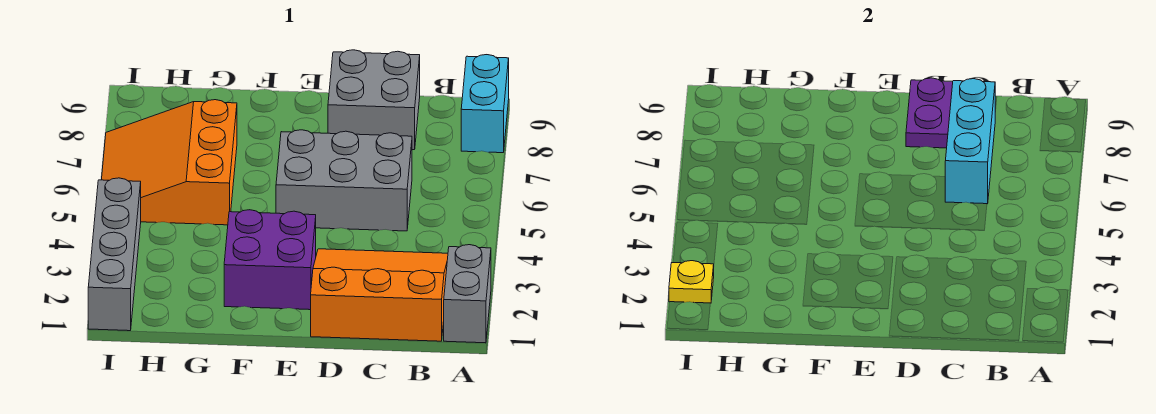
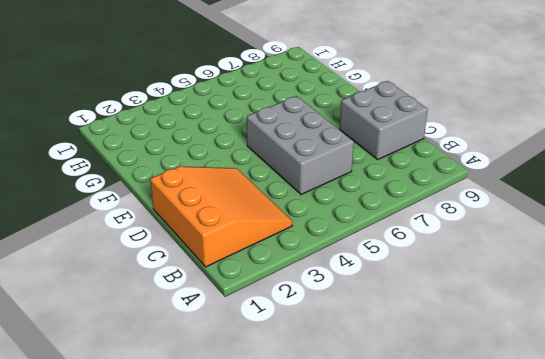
none -> grey 1x2 brick [444,245,491,343]
none -> cyan 1x2 brick [461,55,509,153]

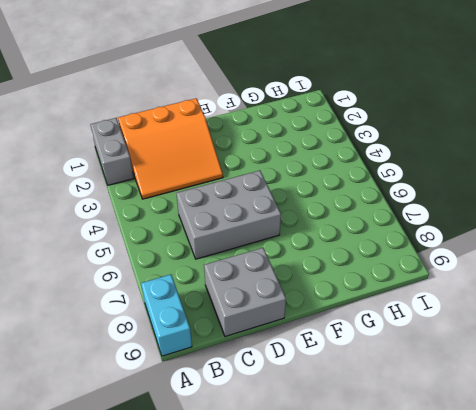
none -> purple 2x2 brick [224,210,316,310]
none -> orange 3x3 slope [101,100,237,225]

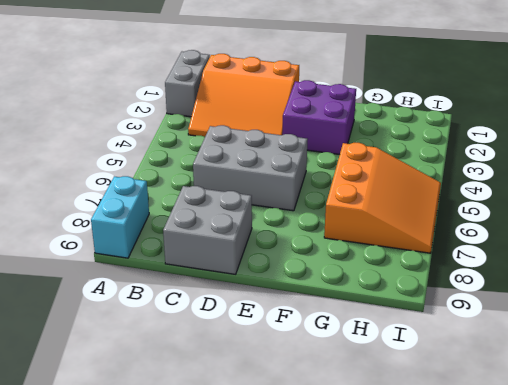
none -> grey 1x4 brick [88,178,141,331]
none -> cyan 1x3 brick [945,79,995,204]

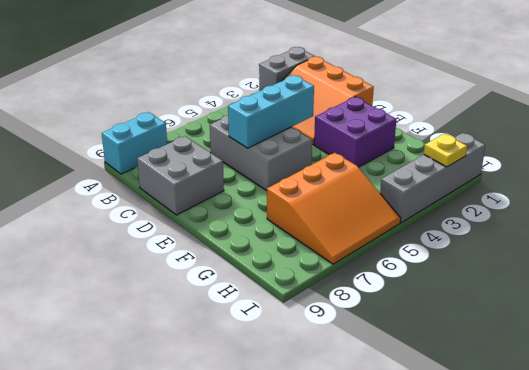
cyan 1x3 brick [228,75,314,148] -> cyan 1x3 brick moved to [945,79,995,204]
none -> purple 1x2 plate [906,78,953,148]

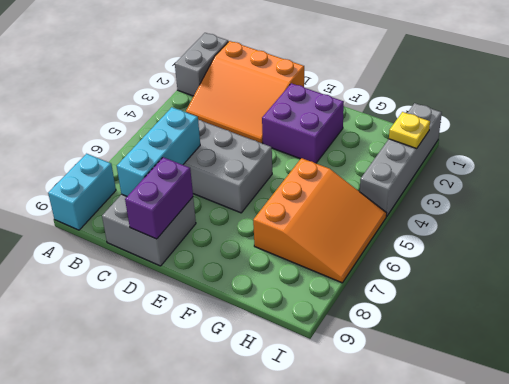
purple 1x2 brick [125,157,193,239] -> purple 1x2 plate [906,78,953,148]

